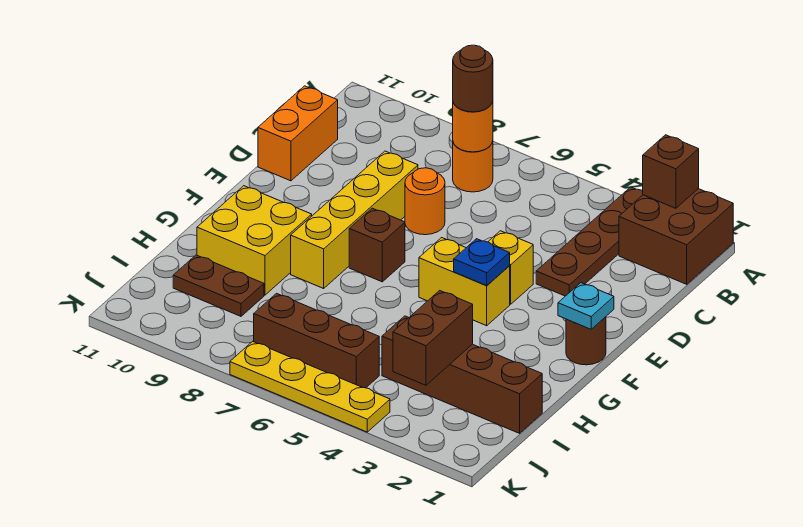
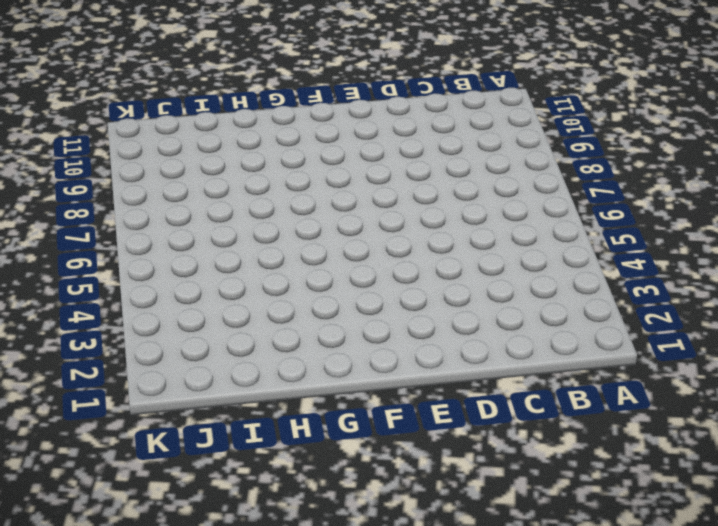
none -> brown 2x2 brick [619,189,733,284]
none -> brown 1x4 plate [536,187,643,296]
none -> orange 1x1 round brick [453,141,493,192]

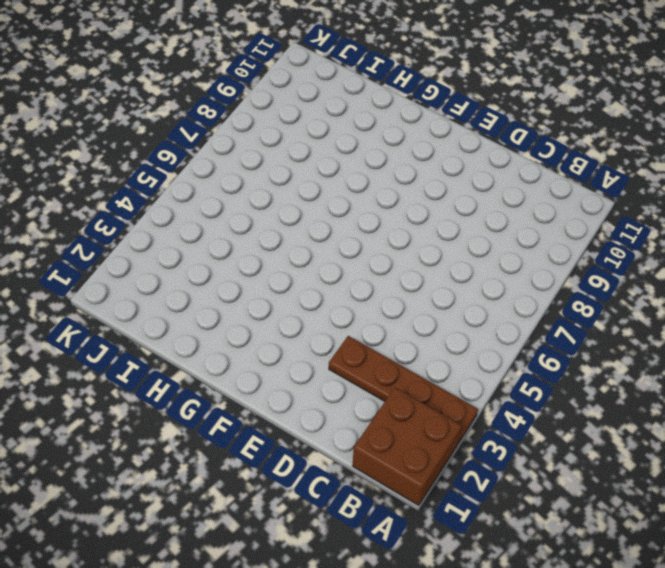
none -> orange 1x1 round brick [453,141,493,192]
none -> orange 1x2 brick [258,86,338,181]
none -> orange 1x1 round brick [405,168,445,235]

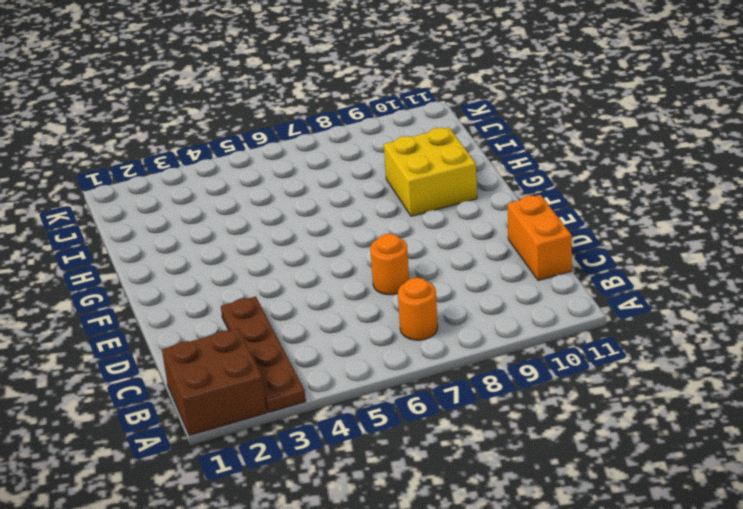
none -> yellow 1x4 brick [291,151,418,288]
none -> yellow 1x1 brick [488,231,533,304]
none -> brown 1x1 round brick [566,317,606,365]

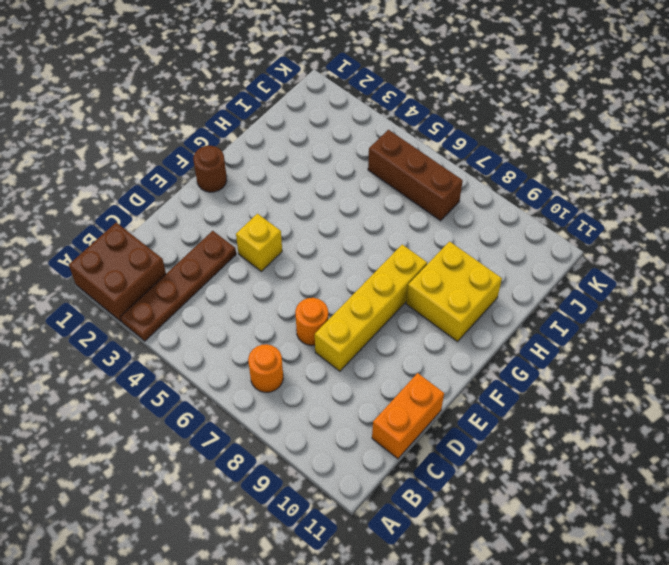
none -> yellow 1x2 brick [419,238,510,326]
none -> brown 1x1 brick [349,208,405,282]
none -> brown 1x4 brick [382,316,542,433]

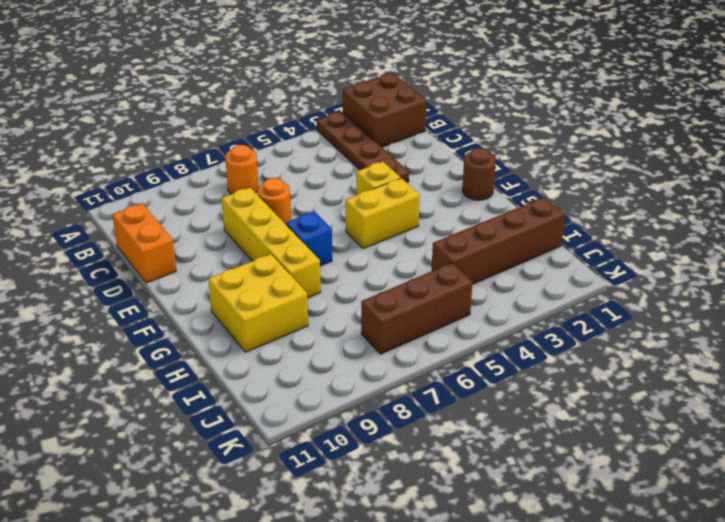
blue 1x1 brick [286,212,332,266] -> brown 1x1 brick [349,208,405,282]
none -> brown 1x2 plate [173,255,264,316]
none -> yellow 1x4 plate [230,341,390,432]
none -> brown 1x1 brick [643,135,699,208]

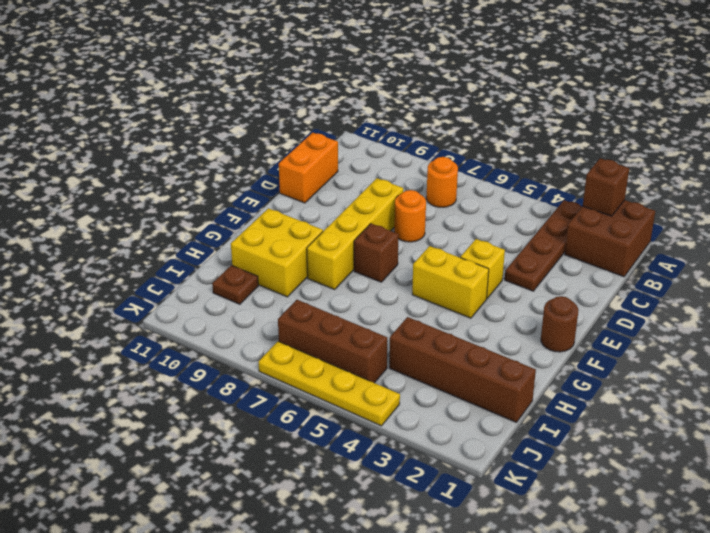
brown 1x1 plate [212,265,258,304] -> brown 1x2 plate [173,255,264,316]
none -> orange 1x1 round brick [453,101,493,152]
none -> cyan 1x1 plate [558,283,614,329]
none -> blue 1x1 plate [454,239,510,286]

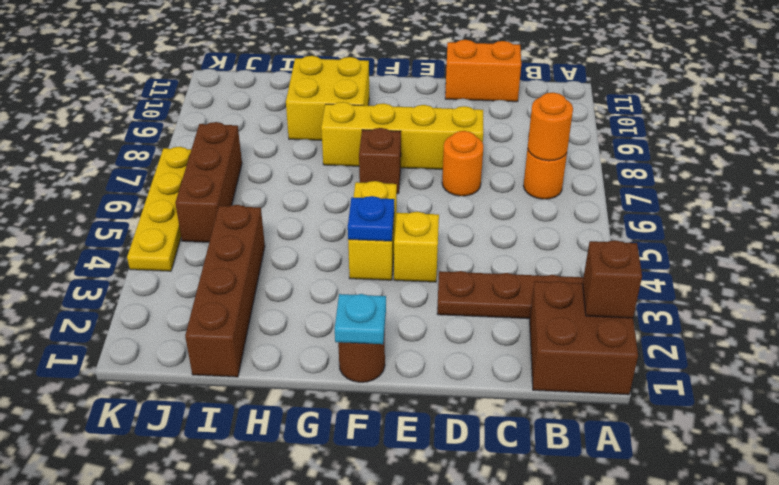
none -> brown 1x2 plate [173,255,264,316]
none -> brown 1x2 brick [393,291,473,385]
none -> brown 1x1 round brick [453,45,493,112]

